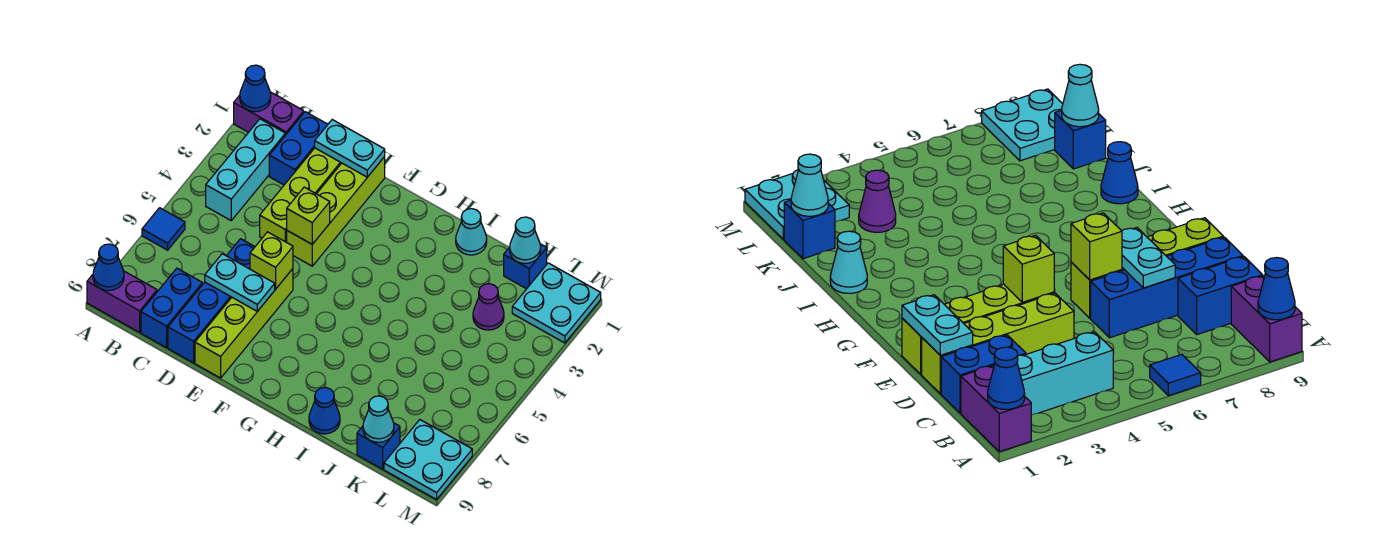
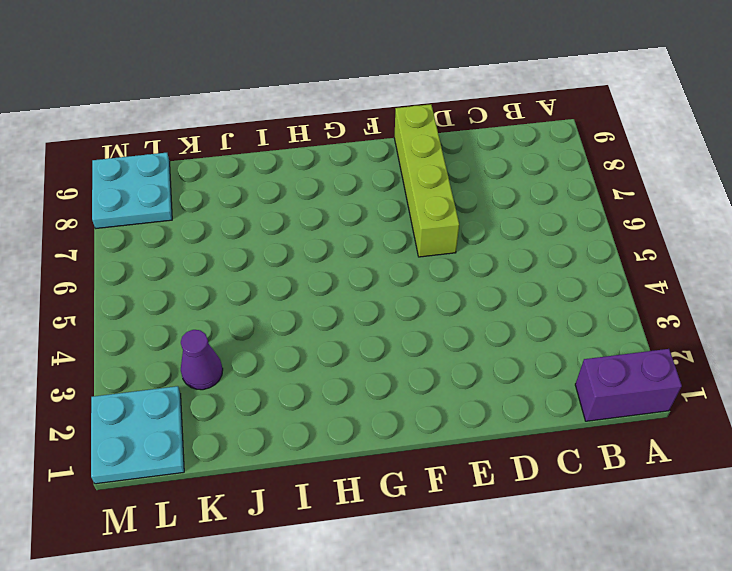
none -> blue 1x1 tile [142,208,185,250]
none -> purple 1x2 brick [87,271,157,332]
none -> cyan 1x3 brick [206,119,285,220]

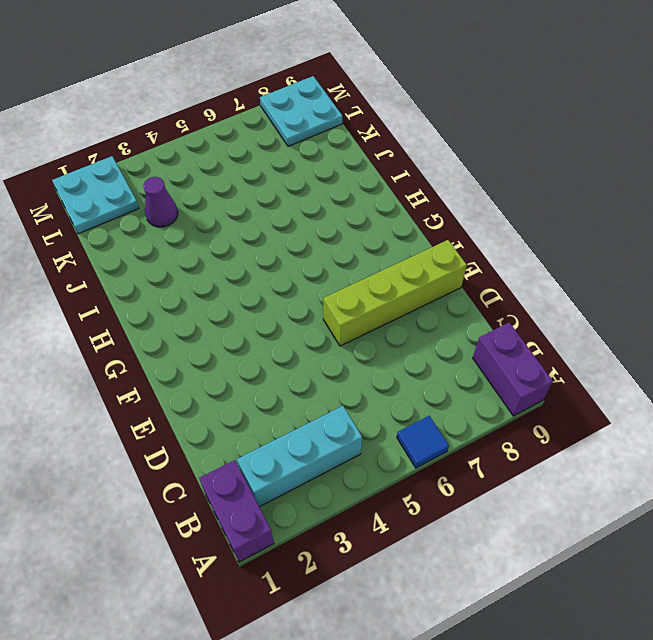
none -> blue 1x2 brick [269,112,328,185]
none -> blue 1x2 brick [141,268,202,348]
none -> lime 1x4 brick [260,148,341,242]

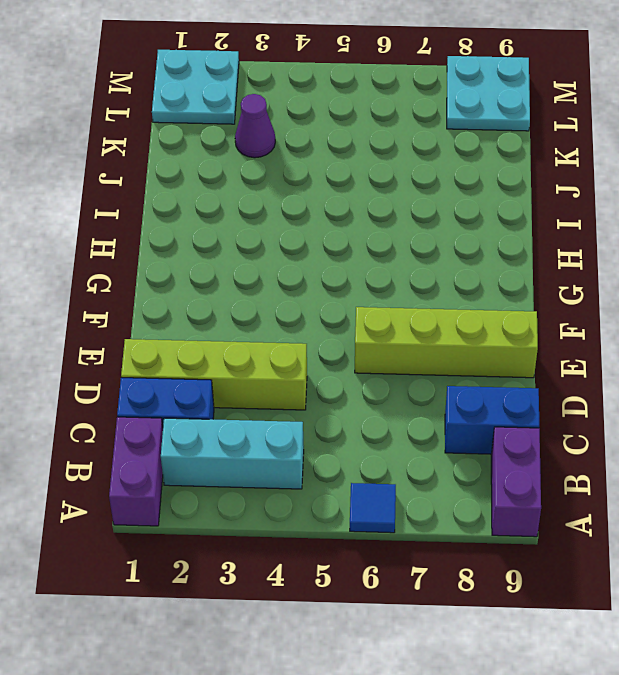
none -> blue 1x4 brick [168,239,255,363]
none -> lime 1x4 brick [287,157,385,266]
none -> cyan 1x1 cone [456,209,487,255]

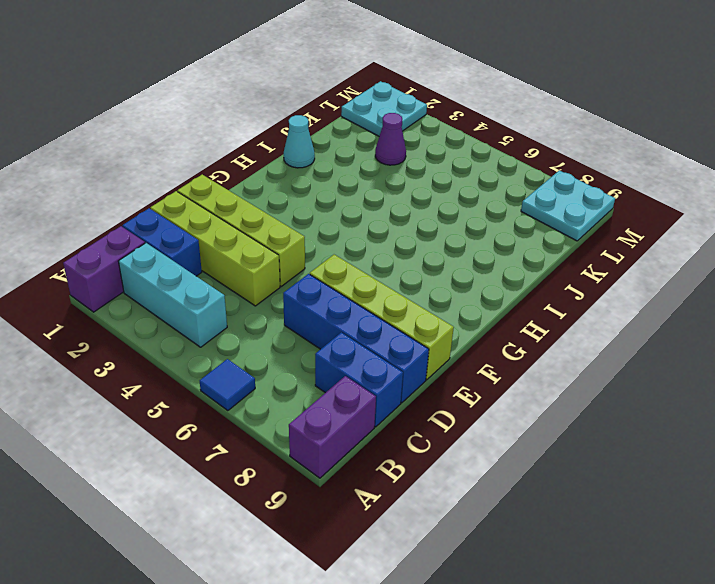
none -> blue 1x1 cone [309,388,340,434]
none -> blue 1x1 brick [504,244,547,289]
none -> blue 1x1 brick [357,423,400,469]

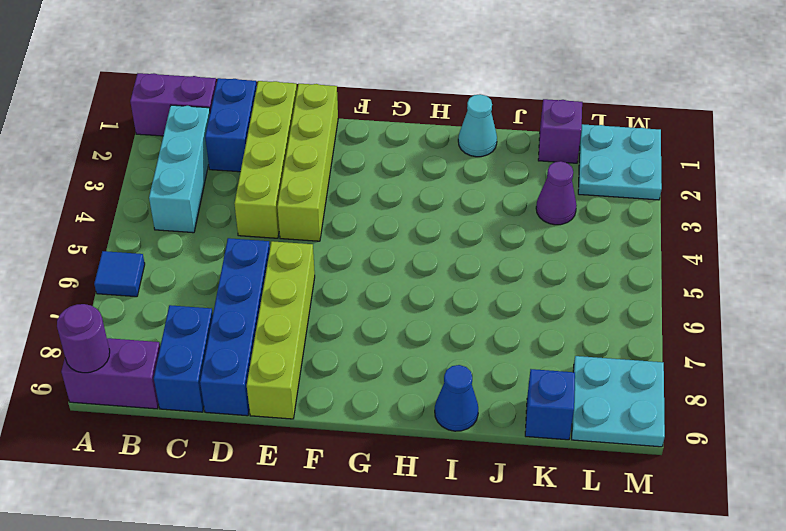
purple 1x1 round brick [57,304,110,373] -> blue 1x1 cone [93,244,124,291]
purple 1x1 brick [538,99,582,163] -> blue 1x1 brick [504,244,547,289]
none -> blue 1x1 cone [240,65,271,112]
none -> cyan 1x2 plate [315,120,385,177]
none -> cyan 1x2 plate [205,254,275,311]

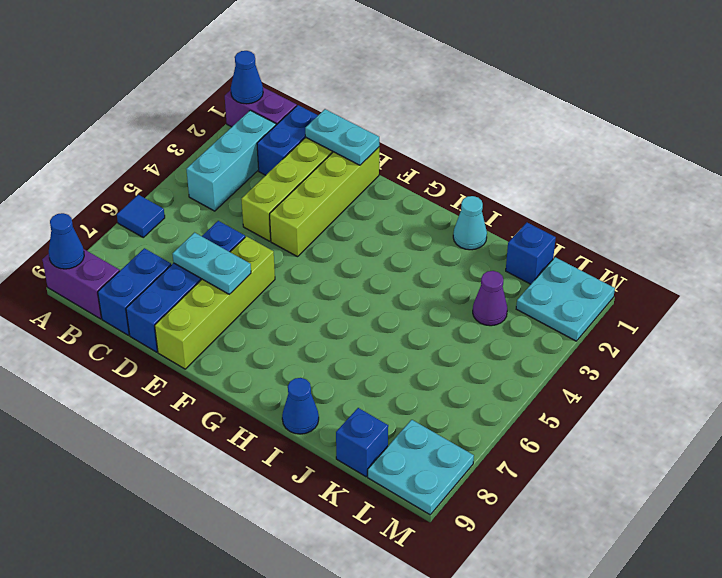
none -> lime 1x1 brick [287,187,330,244]
none -> lime 1x1 brick [250,232,293,289]
none -> cyan 1x1 cone [510,217,541,264]

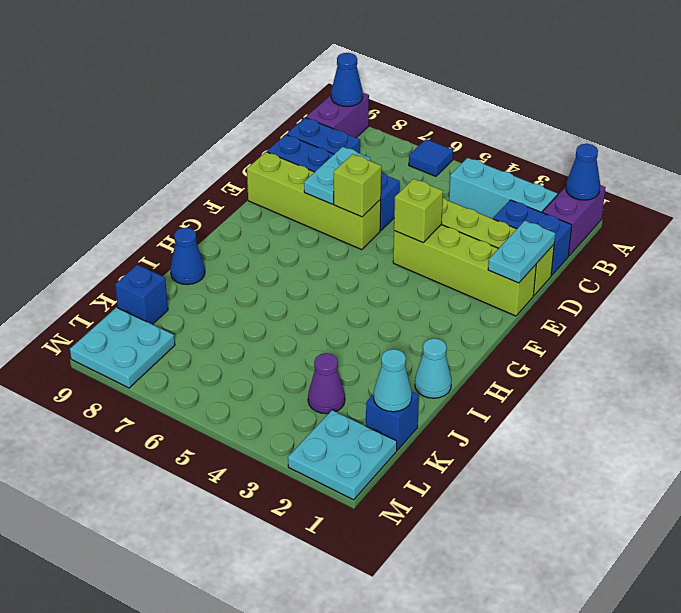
none -> cyan 1x1 cone [363,396,394,442]

